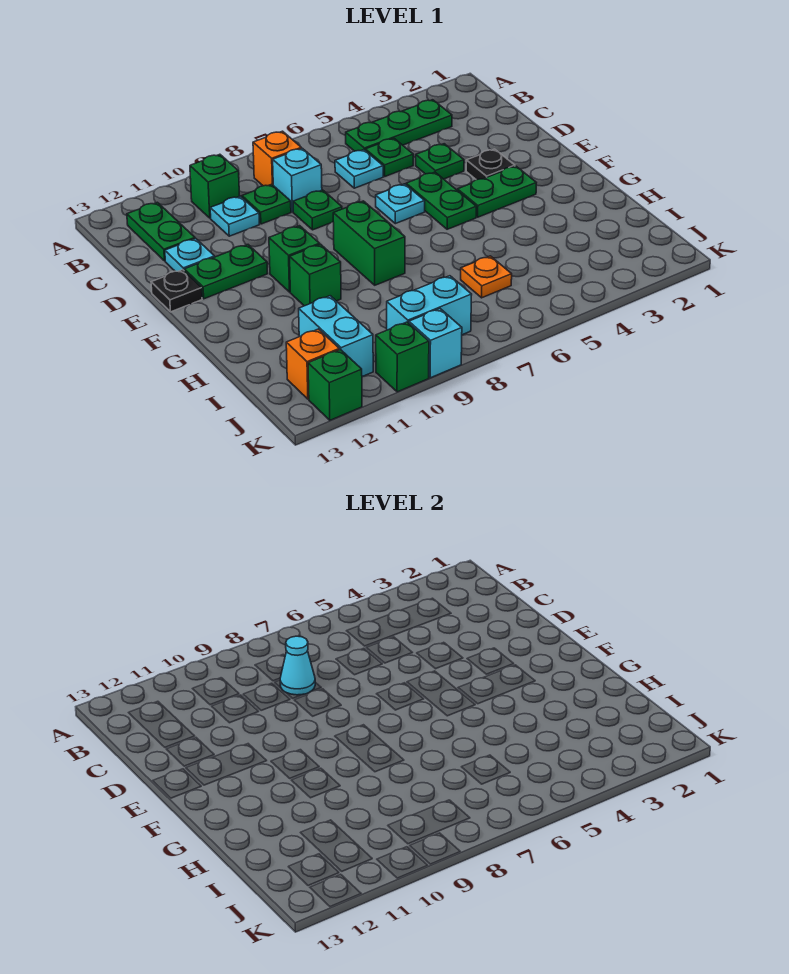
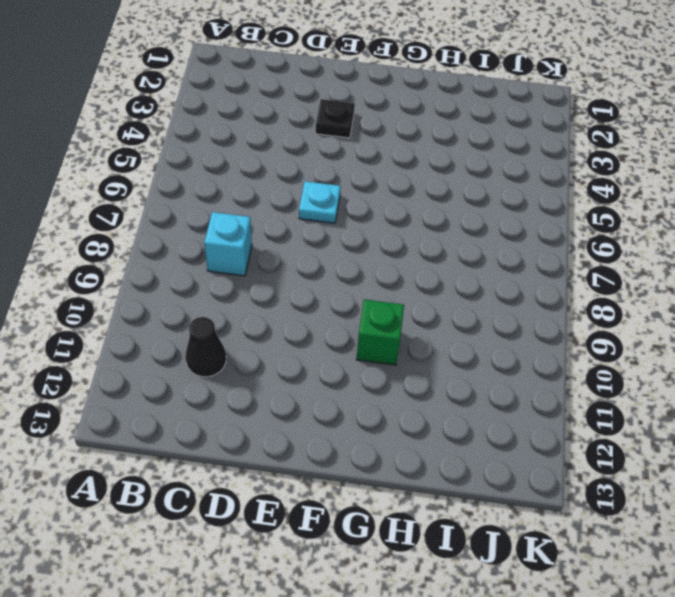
black 1x1 cone [185,317,226,377] -> none
none -> green 1x3 plate [346,100,452,151]
none -> orange 1x1 brick [253,131,301,186]
none -> green 1x1 brick [190,154,240,218]

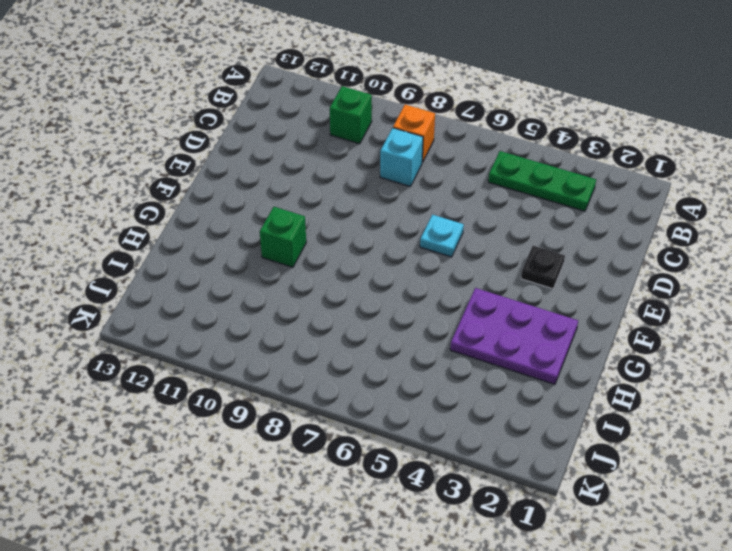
purple 2x3 plate [450,288,578,384] -> none
none -> green 1x2 plate [127,202,195,261]
none -> green 1x1 plate [365,138,413,176]
none -> cyan 1x1 plate [335,150,383,188]

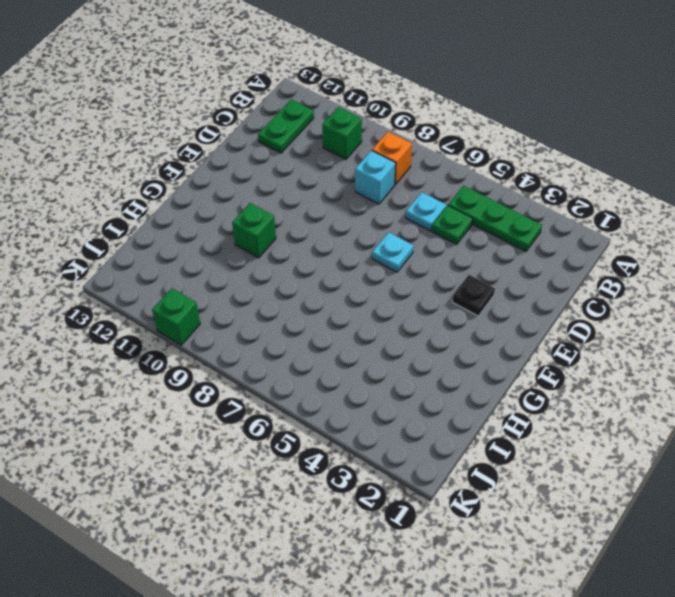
none -> green 1x1 plate [242,184,291,224]
none -> cyan 1x1 plate [210,196,259,236]
none -> green 1x1 plate [416,144,464,179]

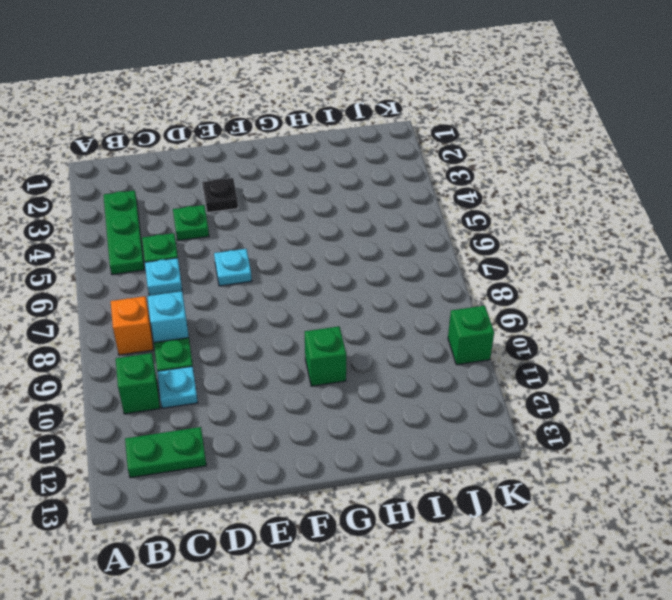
none -> green 1x1 plate [293,190,342,230]
none -> cyan 1x1 plate [165,239,215,271]
none -> green 1x2 plate [406,172,476,229]

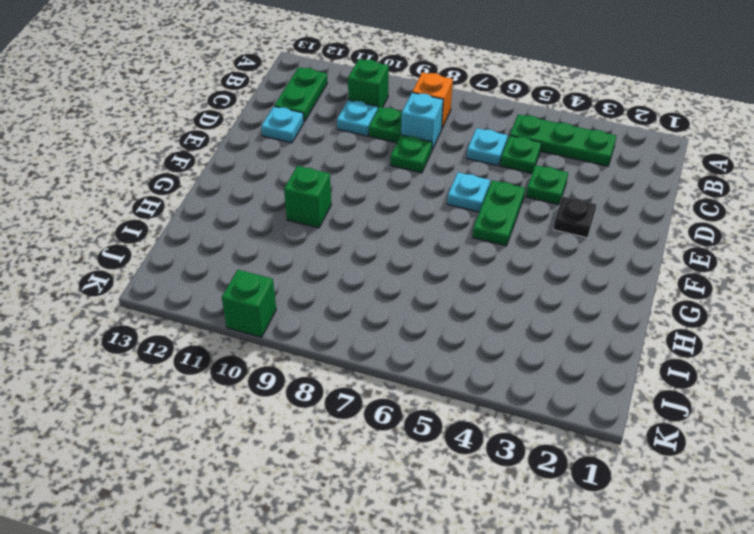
none -> green 1x2 plate [184,245,268,299]
none -> black 1x1 plate [151,270,202,312]
none -> green 1x2 plate [457,166,536,217]

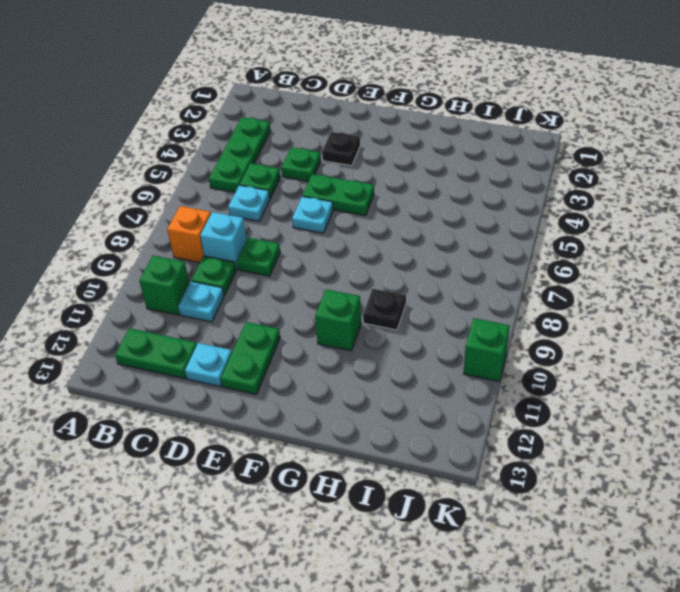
black 1x1 plate [363,289,406,330] -> black 1x1 plate moved to [151,270,202,312]
none -> green 1x2 plate [457,166,536,217]
none -> green 1x2 brick [333,201,405,285]
none -> green 1x1 brick [269,226,320,292]

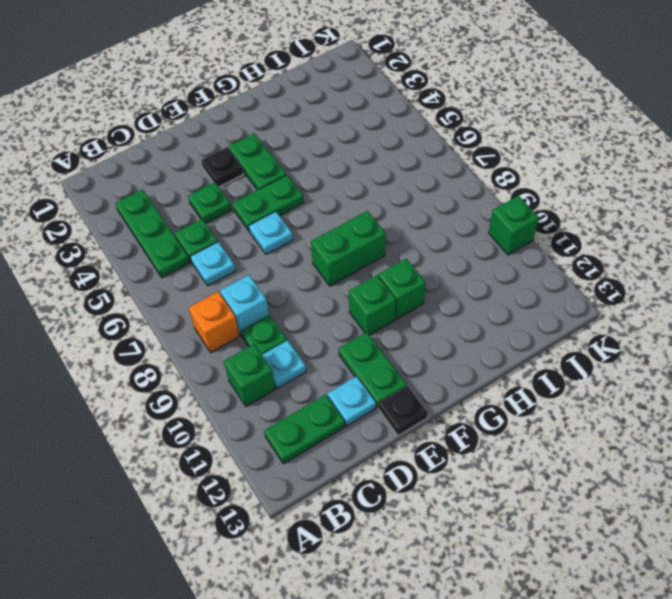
none -> green 1x1 plate [293,190,342,230]
none -> orange 1x1 plate [461,256,512,298]
none -> cyan 1x2 brick [299,296,373,377]

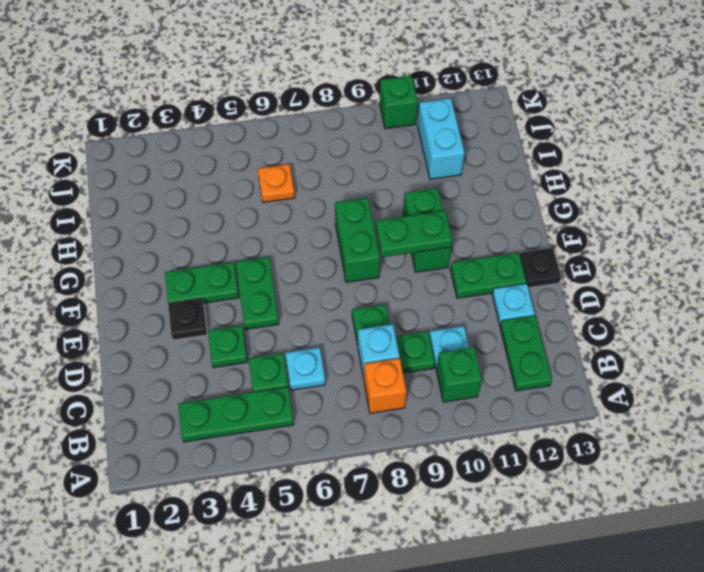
green 1x2 plate [376,211,452,257] -> none
none -> cyan 1x1 plate [376,184,425,224]
none -> cyan 1x2 brick [387,276,472,335]
none -> orange 1x1 brick [286,329,339,399]

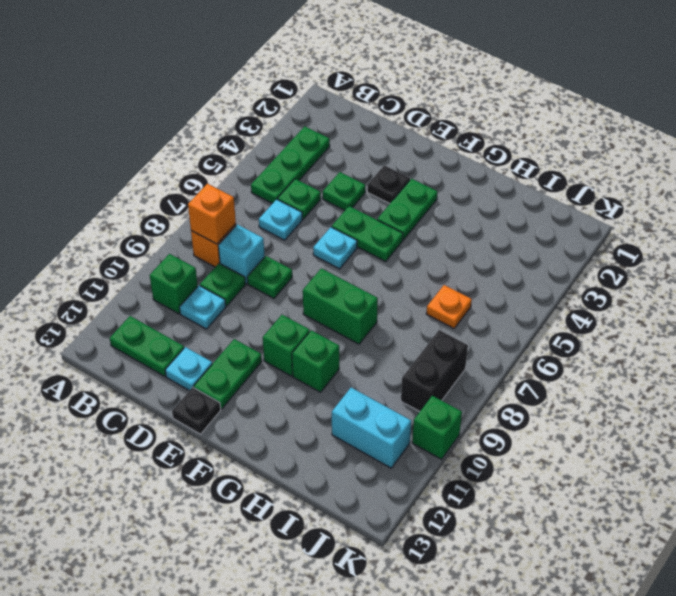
orange 1x1 brick [188,184,236,244] -> orange 1x1 brick moved to [286,329,339,399]
black 1x2 brick [401,330,468,412] -> cyan 1x2 brick [387,276,472,335]
none -> cyan 1x1 brick [409,309,462,378]
none -> green 1x1 brick [308,350,362,420]
none -> cyan 1x1 cone [280,636,315,695]

